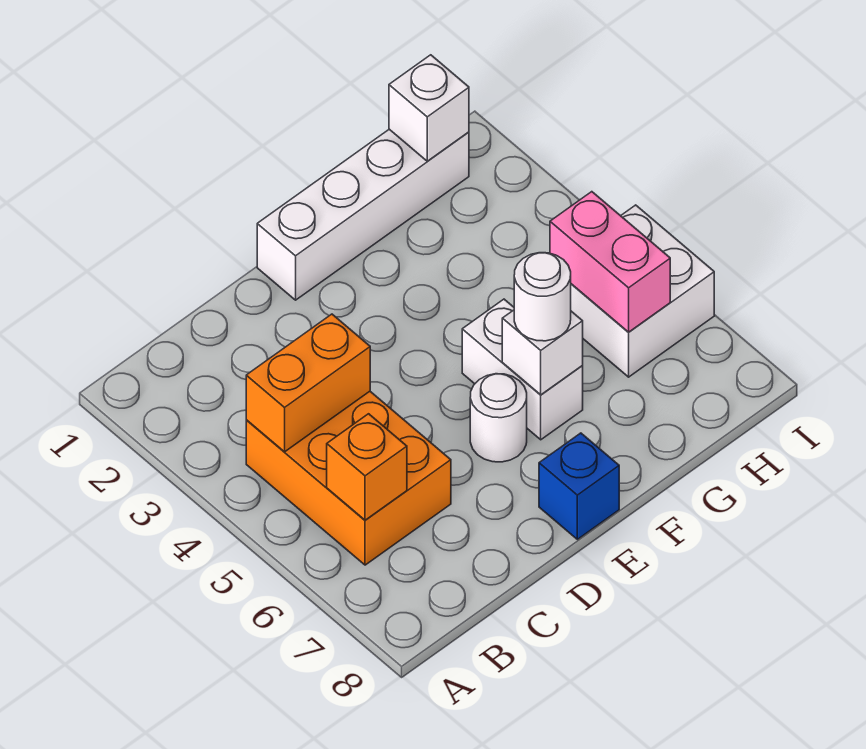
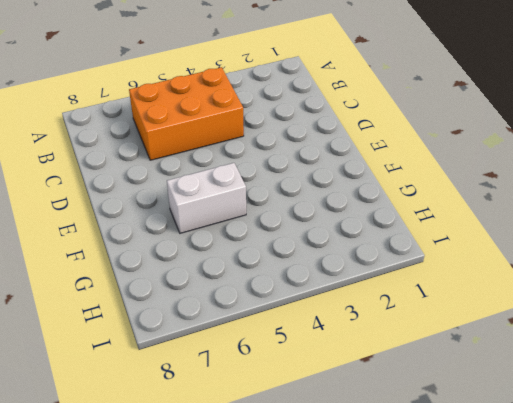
none -> white 1x4 brick [257,129,469,300]
none -> white 1x1 round brick [470,374,527,462]
none -> blue 1x1 brick [539,433,619,539]

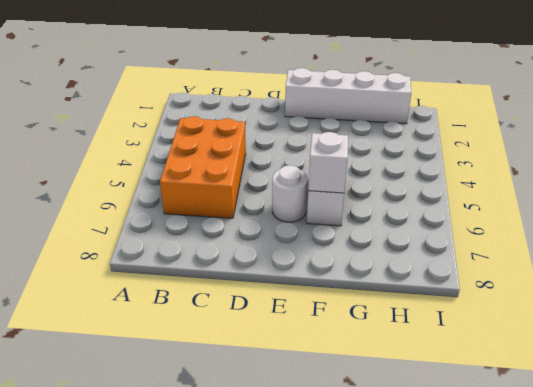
none -> blue 1x1 brick [539,433,619,539]
none -> white 2x2 brick [571,205,714,377]
none -> orange 1x2 brick [246,314,370,452]

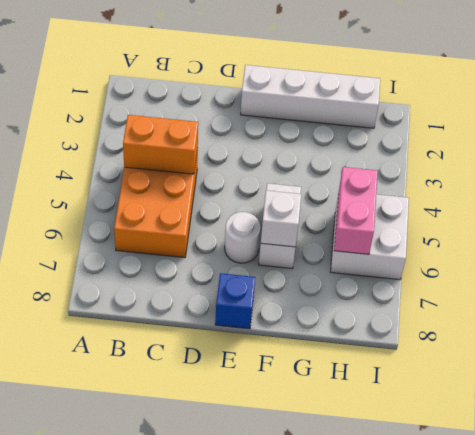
none -> orange 1x1 brick [327,414,407,520]
none -> white 1x1 brick [389,55,469,161]
none -> white 1x1 round brick [514,253,571,341]

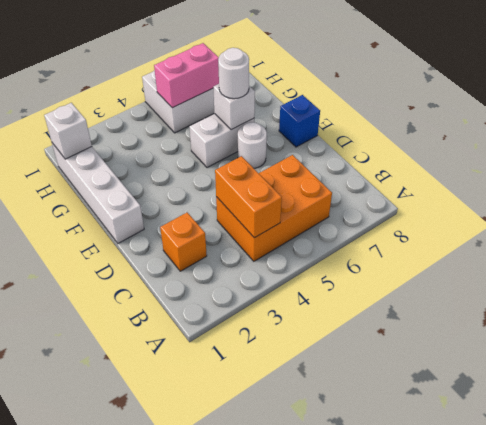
orange 1x1 brick [160,213,207,271] -> orange 1x1 brick moved to [327,414,407,520]

